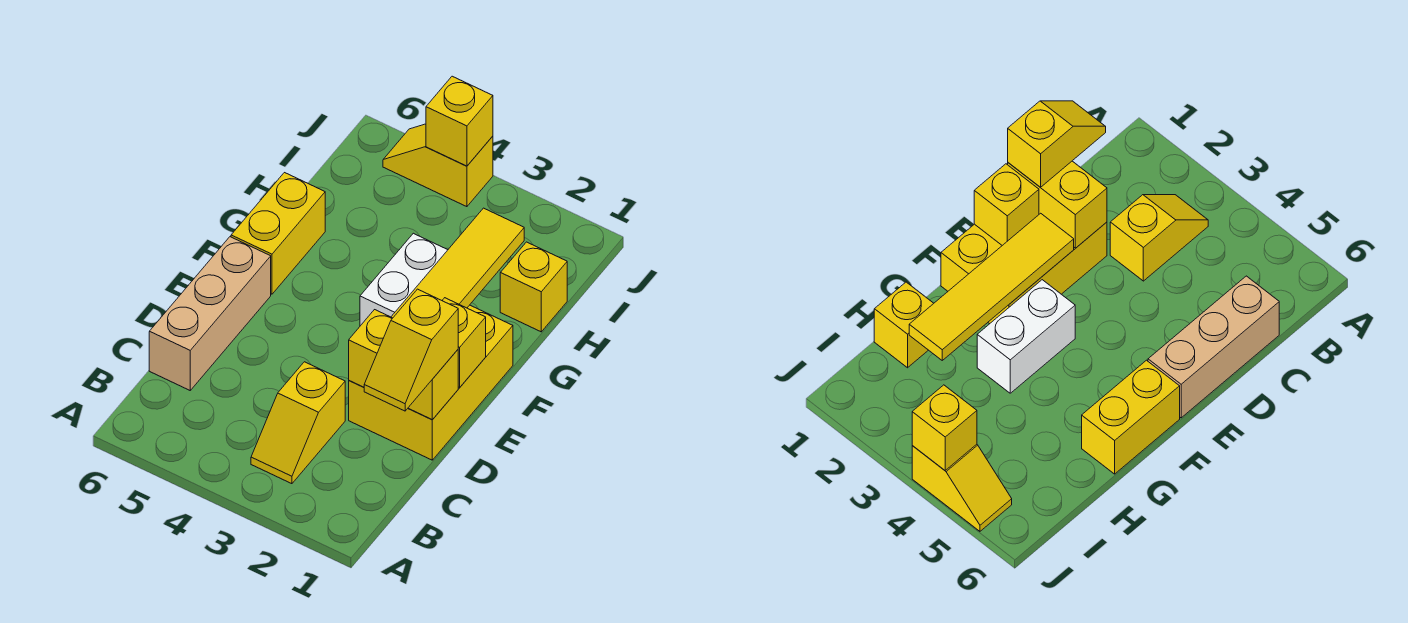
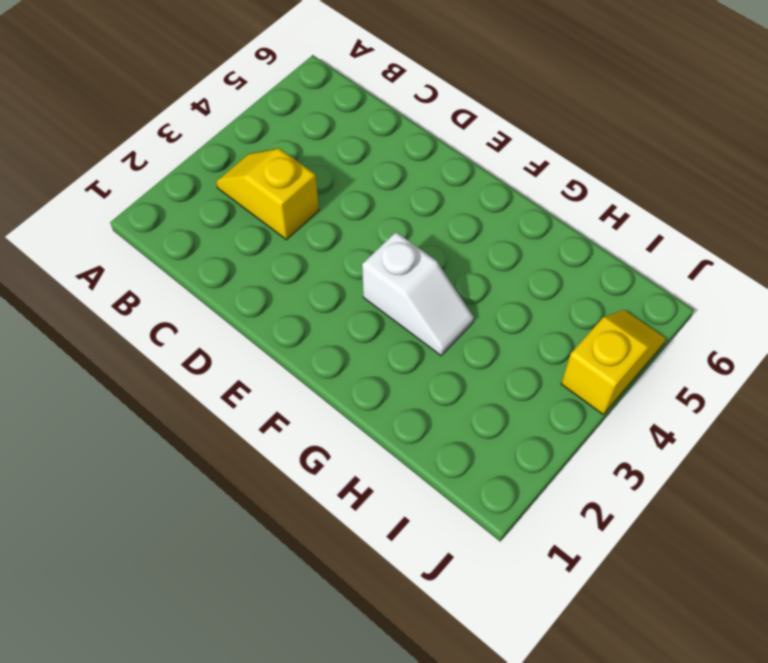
white 1x2 slope [362,232,474,356] -> white 1x2 brick [360,233,447,326]
none -> tan 1x3 brick [149,237,271,390]
none -> yellow 2x3 brick [349,305,513,460]
none -> yellow 1x2 brick [231,173,325,294]

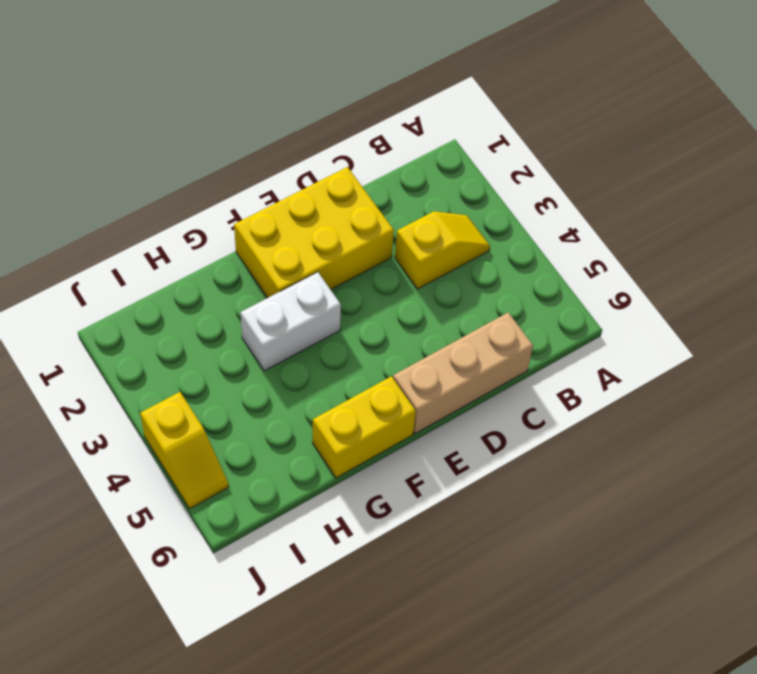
none -> yellow 1x1 brick [500,242,567,332]
none -> yellow 1x2 brick [349,310,458,420]
none -> yellow 1x1 brick [442,298,486,387]

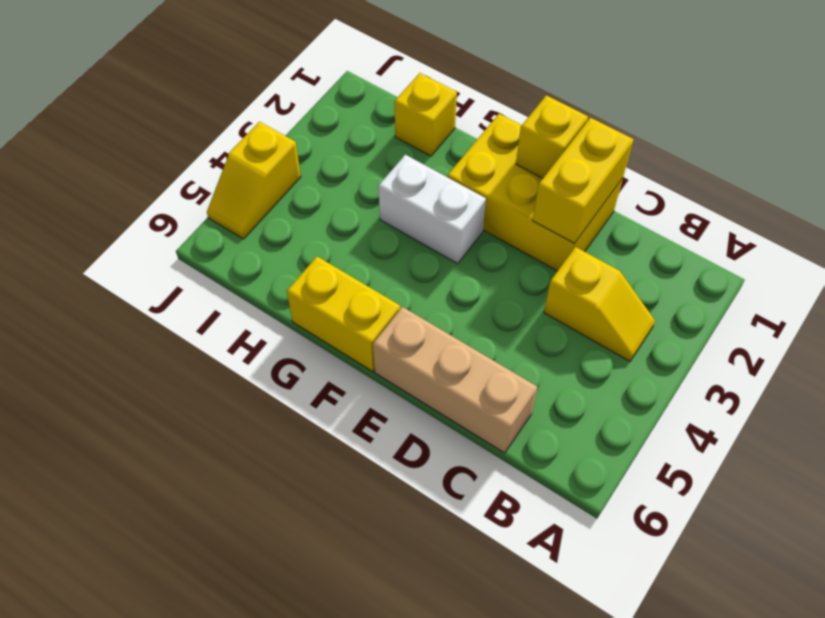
none -> yellow 1x4 tile [391,208,524,318]
none -> yellow 1x1 brick [426,76,493,166]
none -> yellow 1x2 slope [364,289,458,411]

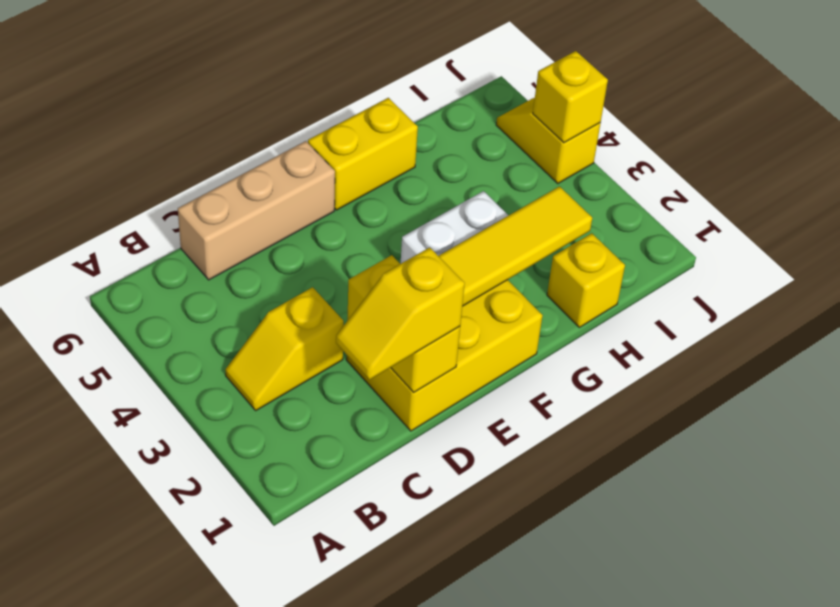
none -> yellow 1x1 brick [442,298,486,387]

